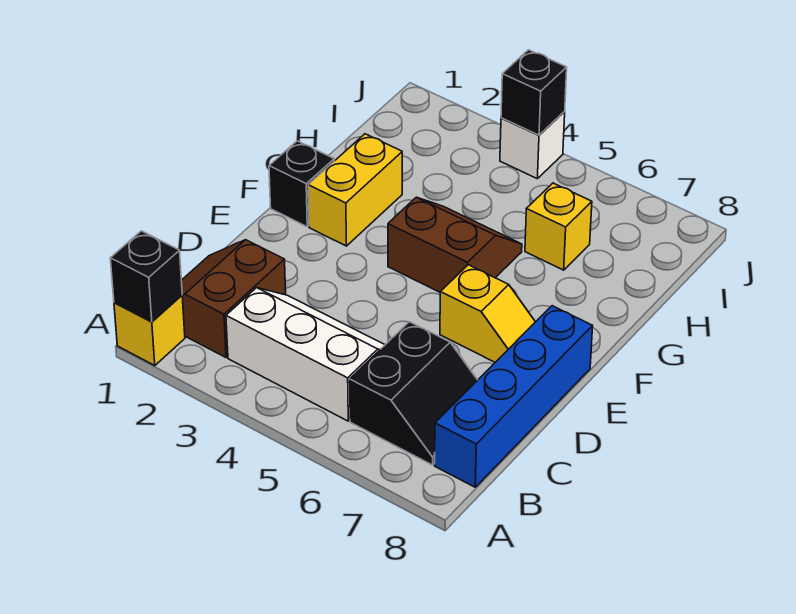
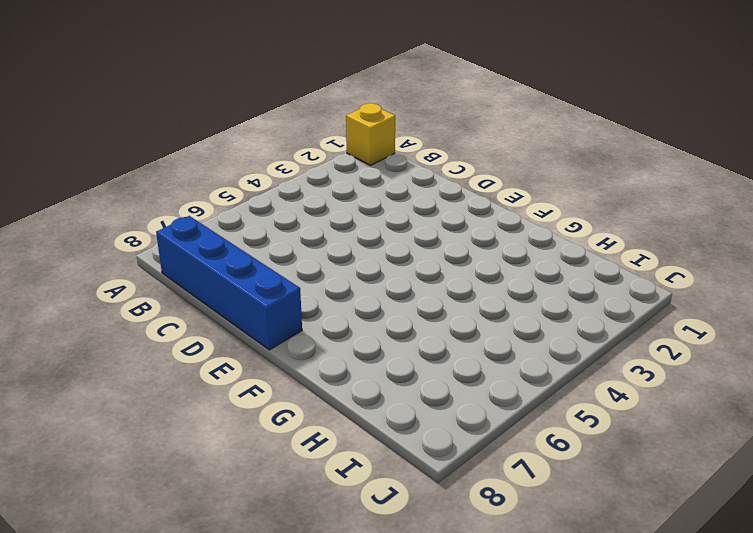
none -> brown 2x2 slope [181,240,286,357]
none -> white 2x3 slope [226,288,385,421]
none -> black 2x2 slope [350,322,477,465]

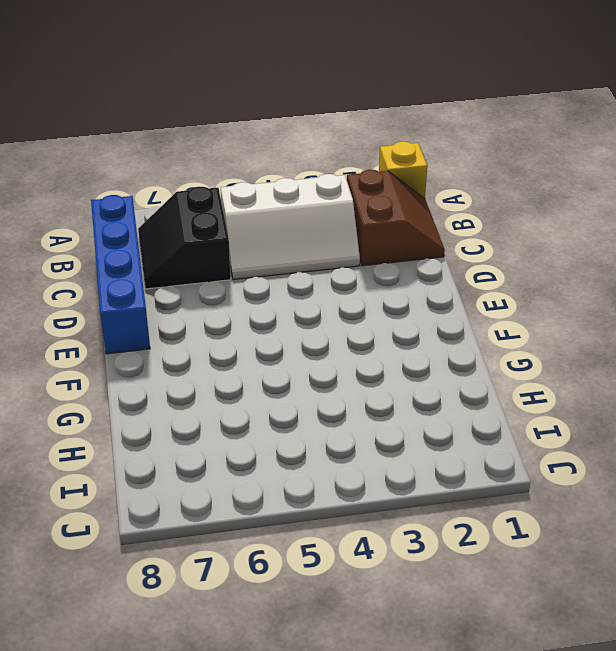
none -> yellow 1x2 slope [440,265,535,362]
none -> black 1x1 brick [269,141,334,227]
none -> yellow 1x2 brick [308,134,402,246]

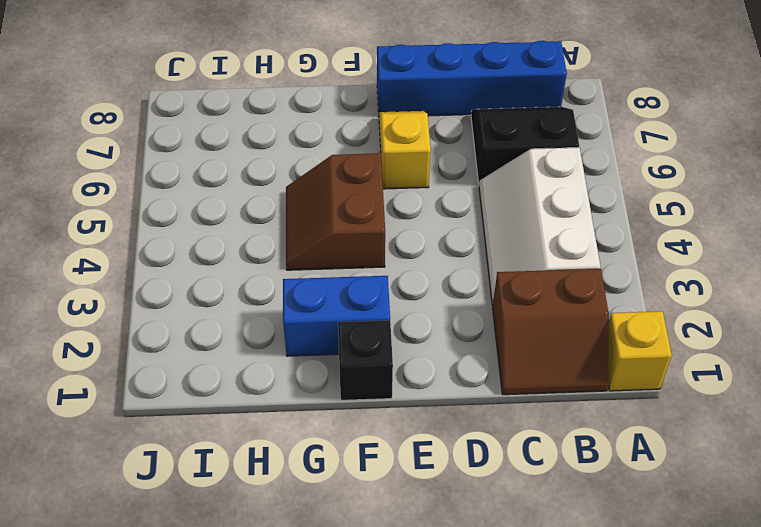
blue 1x2 brick [283,276,390,356] -> yellow 1x2 brick [308,134,402,246]
none -> yellow 1x1 brick [525,183,592,270]
none -> white 1x1 brick [500,112,565,178]
none -> black 1x1 brick [110,231,182,322]

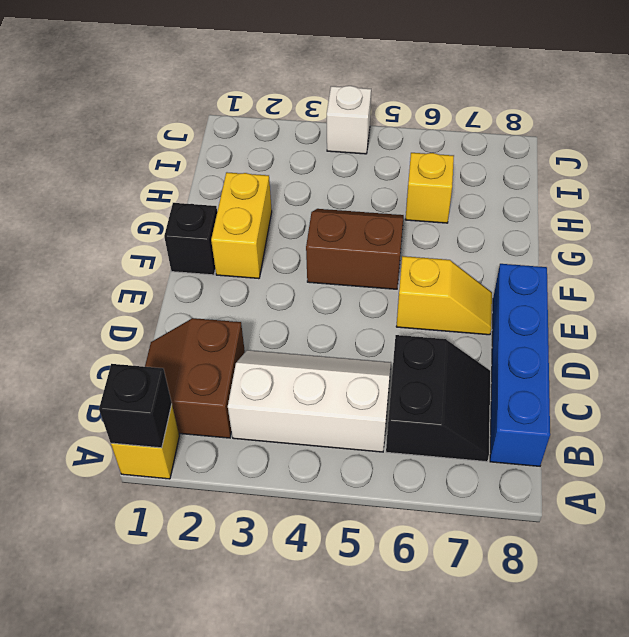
none -> black 1x1 brick [501,50,567,135]

